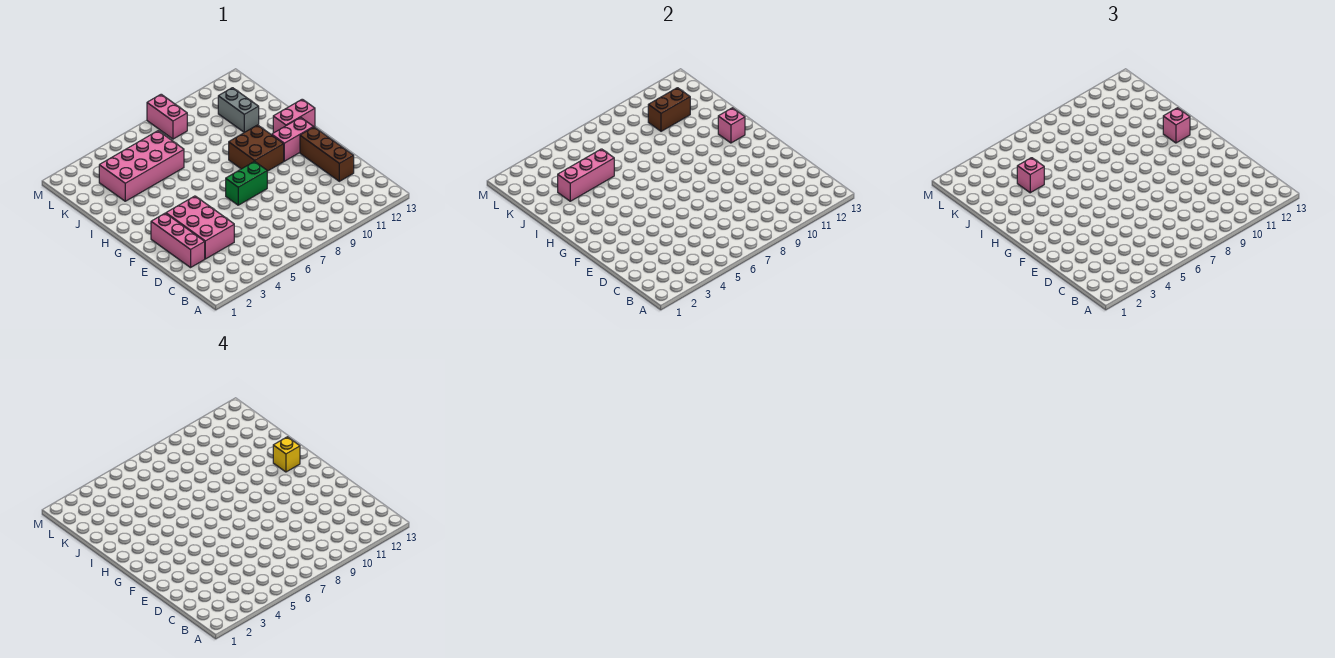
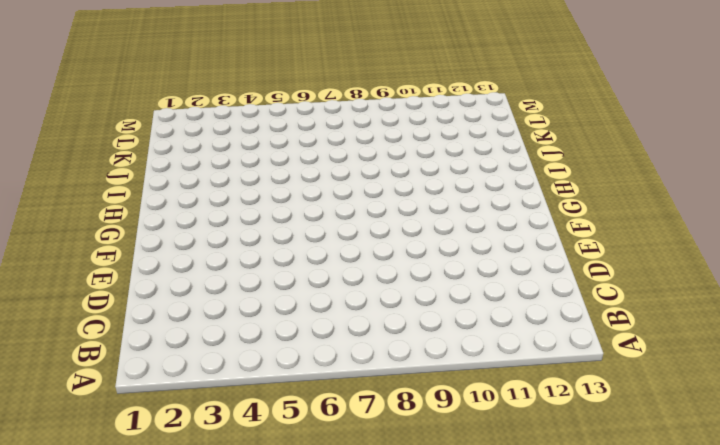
none -> pink 1x3 brick [151,213,205,268]
none -> pink 2x3 brick [166,196,234,259]
none -> brown 1x3 brick [300,127,354,181]

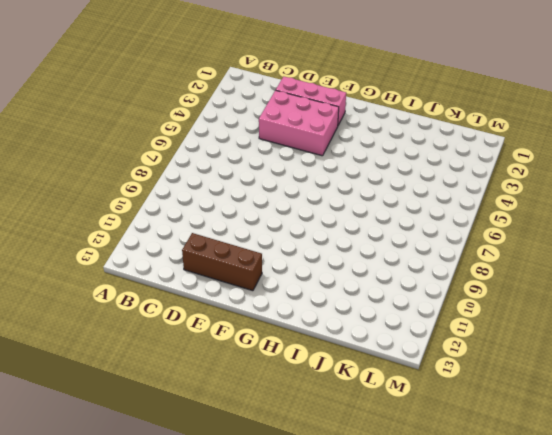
none -> green 1x2 brick [226,161,267,205]
none -> brown 2x2 brick [229,125,284,171]
none -> pink 1x2 brick [272,117,313,161]

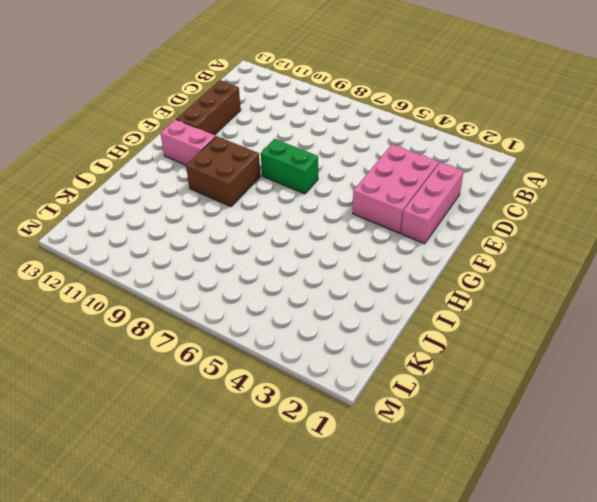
none -> pink 1x2 brick [273,99,315,133]
none -> pink 2x4 brick [99,131,184,201]
none -> grey 1x2 brick [218,88,259,132]

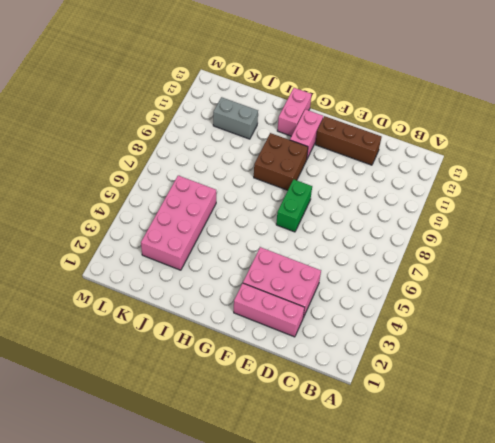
none -> pink 1x2 brick [147,94,187,139]
none -> pink 1x1 brick [718,108,745,143]
none -> pink 1x3 brick [558,149,614,201]

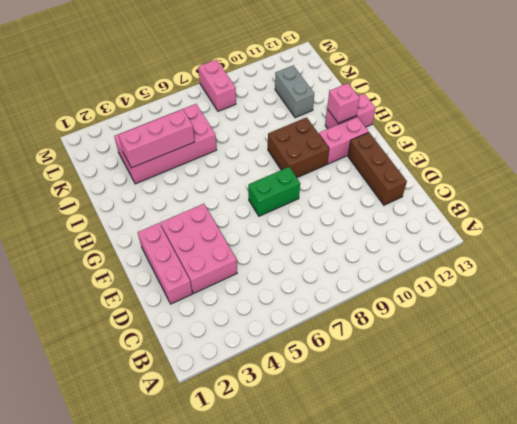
none -> brown 1x2 brick [648,88,690,131]
none -> pink 1x1 brick [1163,108,1190,143]
none -> pink 1x1 brick [1017,158,1044,193]

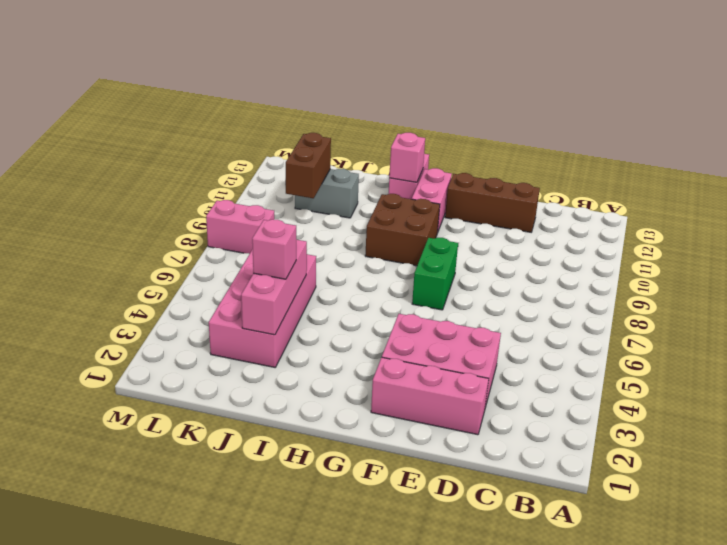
none -> pink 1x1 brick [1163,108,1190,143]
none -> yellow 1x1 brick [273,437,300,472]

